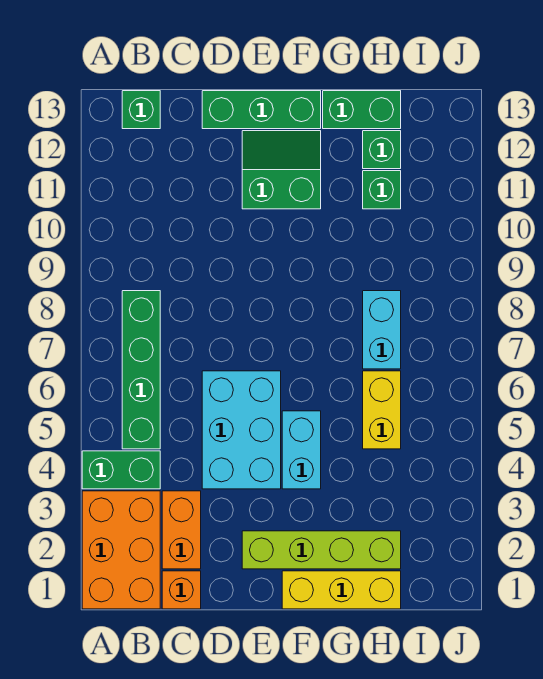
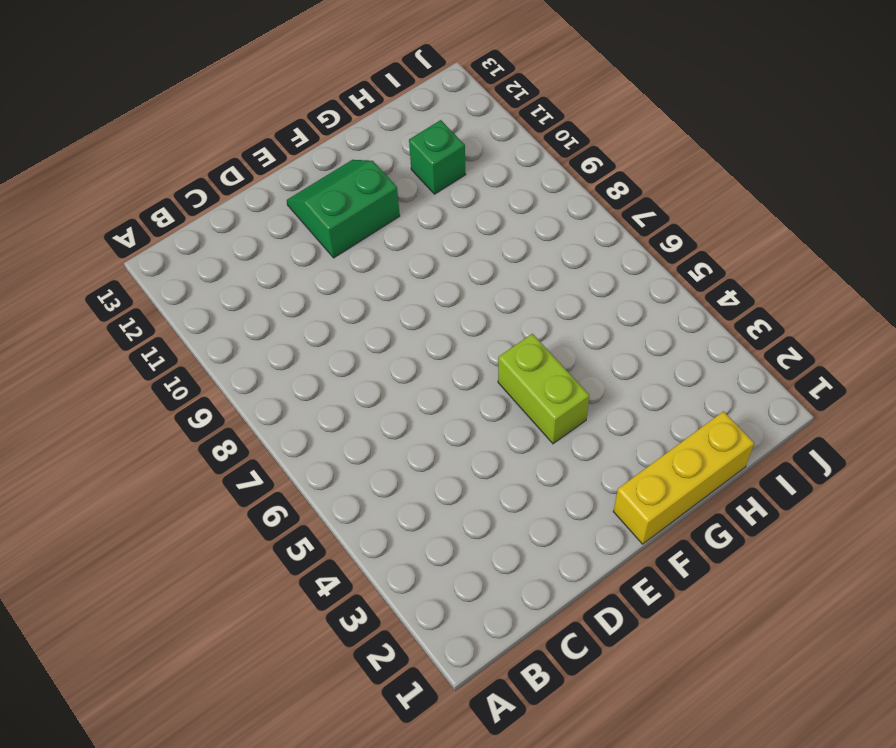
lime 1x2 brick [498,334,589,444] -> cyan 1x2 brick [282,411,321,489]
none -> orange 2x3 brick [82,491,160,609]
none -> green 1x2 brick [82,451,160,489]
none -> green 1x4 brick [122,291,160,449]

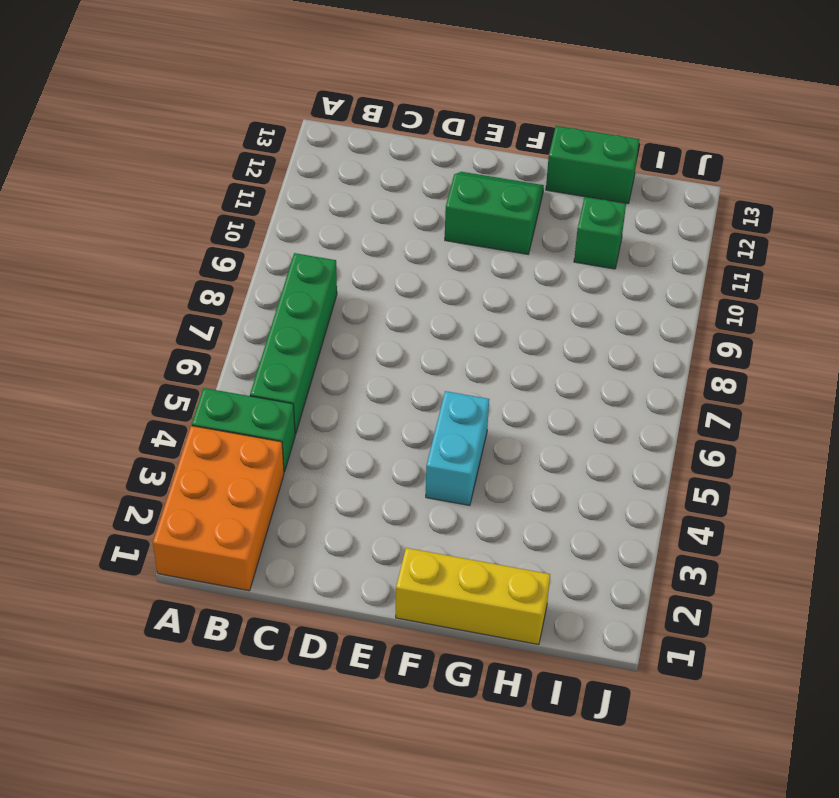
none -> green 1x1 brick [122,91,160,129]
none -> orange 1x1 brick [162,571,201,609]
none -> orange 1x2 brick [162,491,201,569]

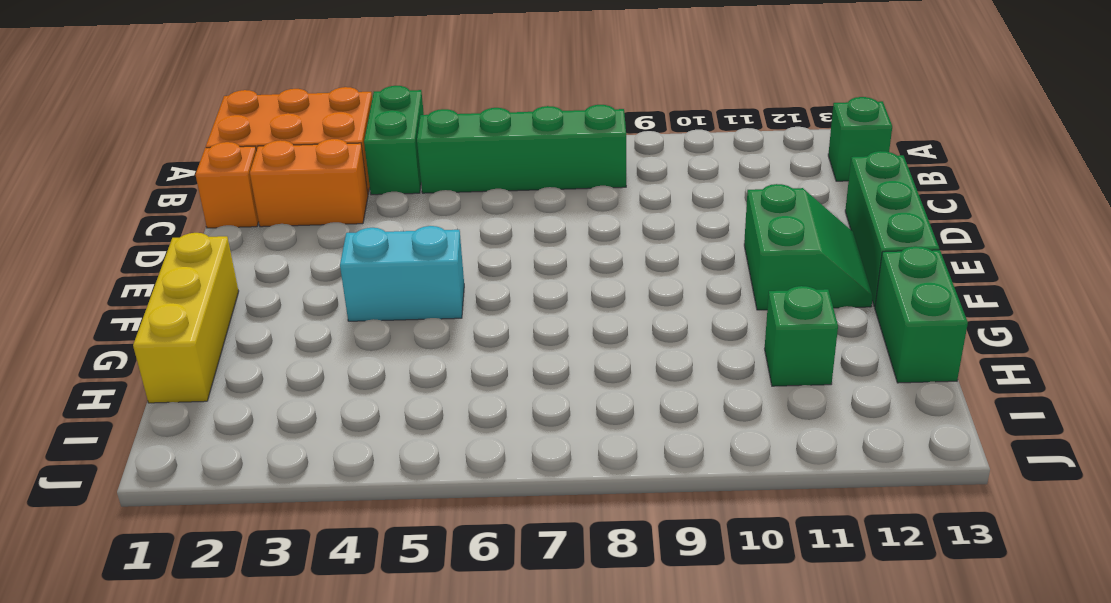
none -> cyan 2x3 brick [202,371,281,489]
none -> lime 1x4 brick [242,531,401,569]
none -> yellow 1x2 brick [363,371,401,449]

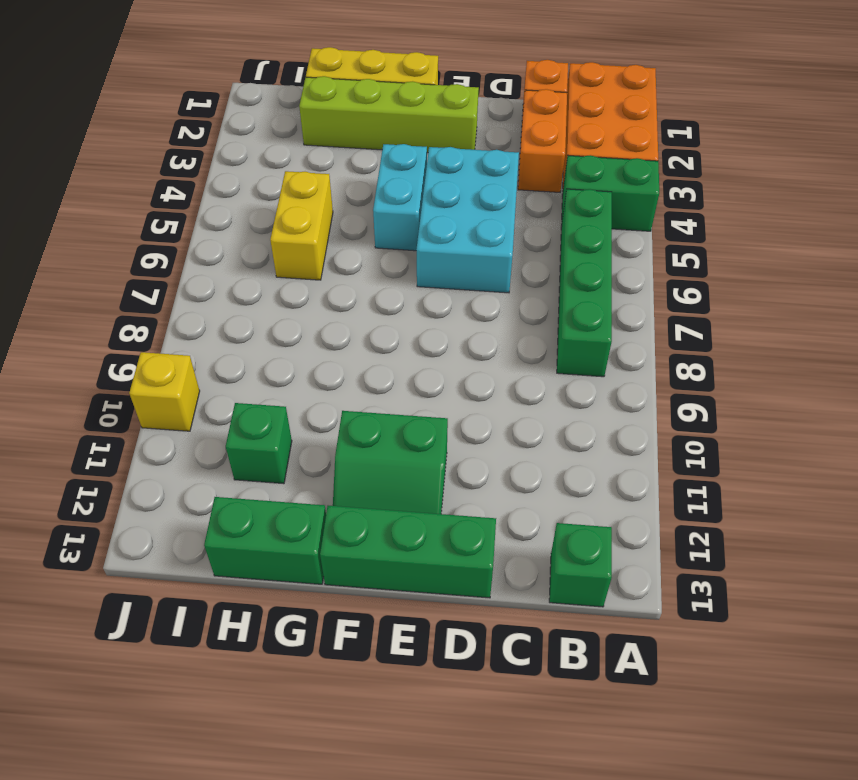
yellow 1x1 brick [129,352,200,431] -> none
none -> cyan 1x2 brick [363,291,401,369]
none -> green 1x1 brick [363,131,401,169]

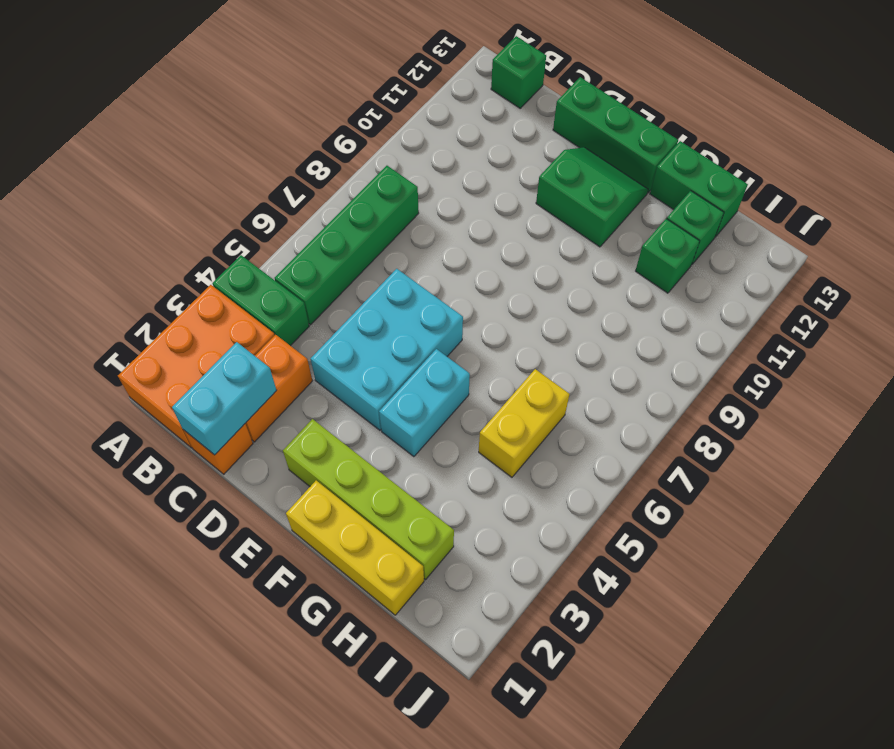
cyan 1x2 brick [172,342,277,455] -> cyan 1x2 brick moved to [363,291,401,369]

